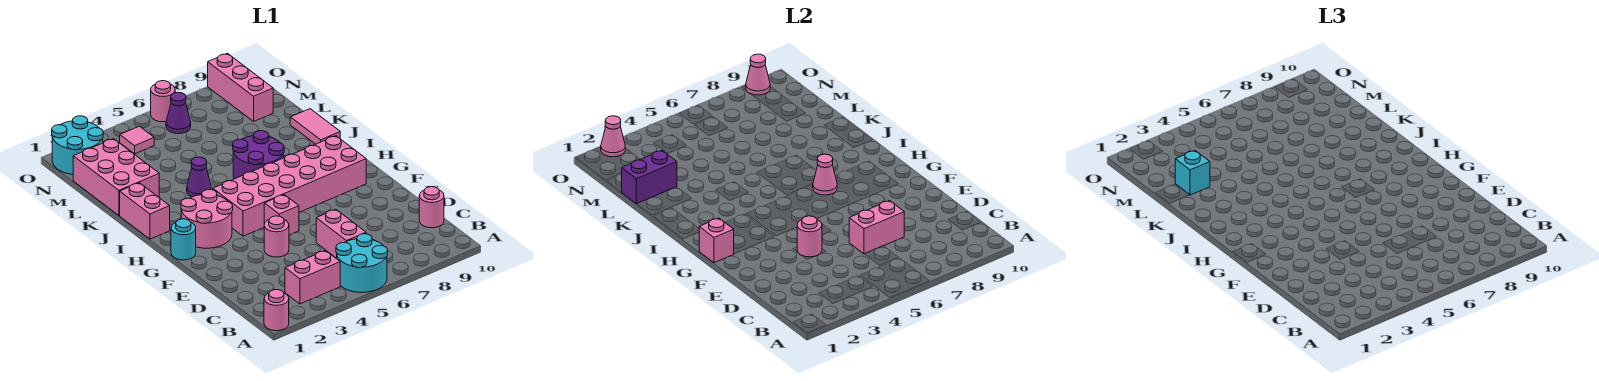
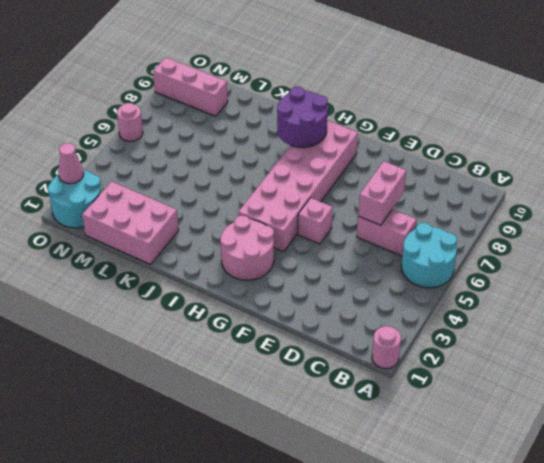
purple 2x2 round brick [277,87,328,147] -> purple 2x2 round brick moved to [233,131,284,179]
none -> pink 1x2 brick [285,250,340,304]
none -> pink 1x1 round brick [419,187,444,228]
none -> pink 1x1 round brick [264,216,289,257]

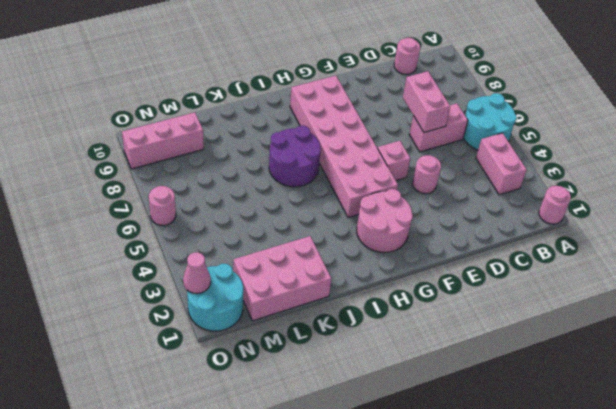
none -> cyan 1x1 round brick [171,219,196,260]
none -> pink 1x2 brick [120,183,170,239]
none -> purple 1x1 cone [187,157,211,197]

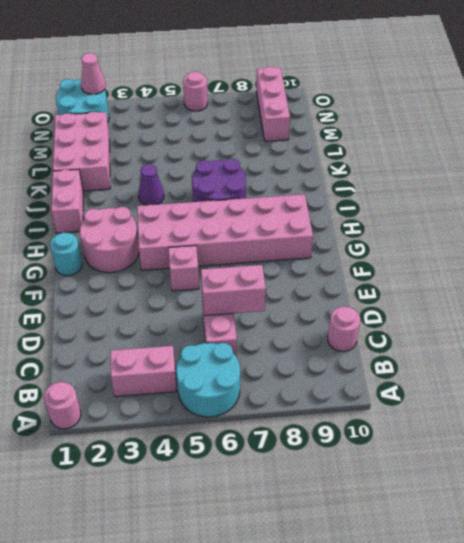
none -> pink 1x1 round brick [264,216,289,257]
none -> pink 1x2 tile [290,109,340,144]
none -> pink 1x1 tile [120,126,154,154]

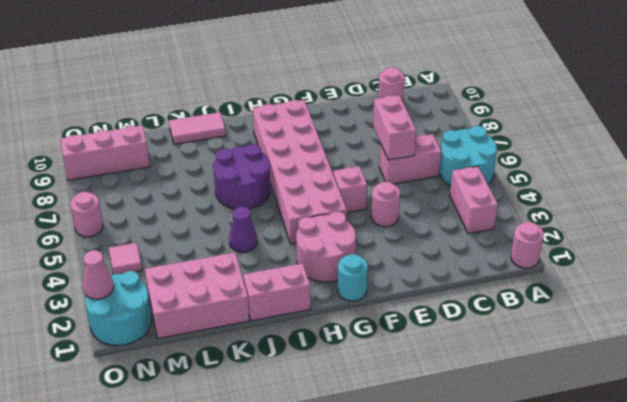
none -> purple 1x1 cone [166,92,191,134]
none -> pink 1x1 round brick [797,216,822,257]
none -> pink 1x1 brick [699,218,734,263]

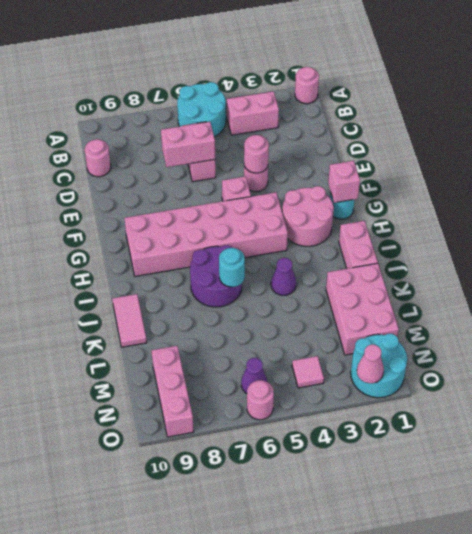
cyan 1x1 round brick [219,248,245,287] -> none
none -> pink 1x1 cone [813,154,837,195]
none -> purple 1x2 brick [622,151,677,204]
none -> pink 1x1 cone [746,54,770,95]

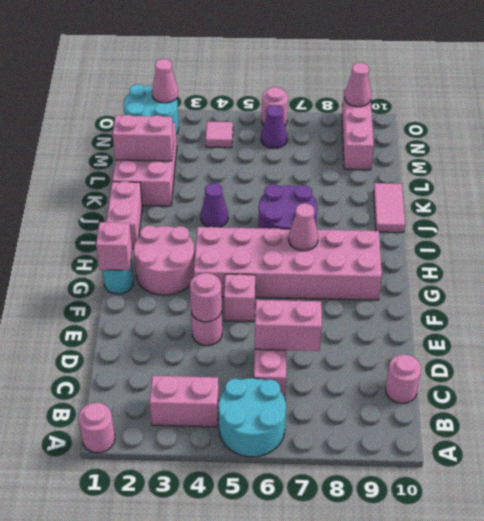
pink 1x2 brick [112,115,174,161] -> purple 1x2 brick [622,151,677,204]
none -> cyan 1x1 brick [1175,151,1210,195]

